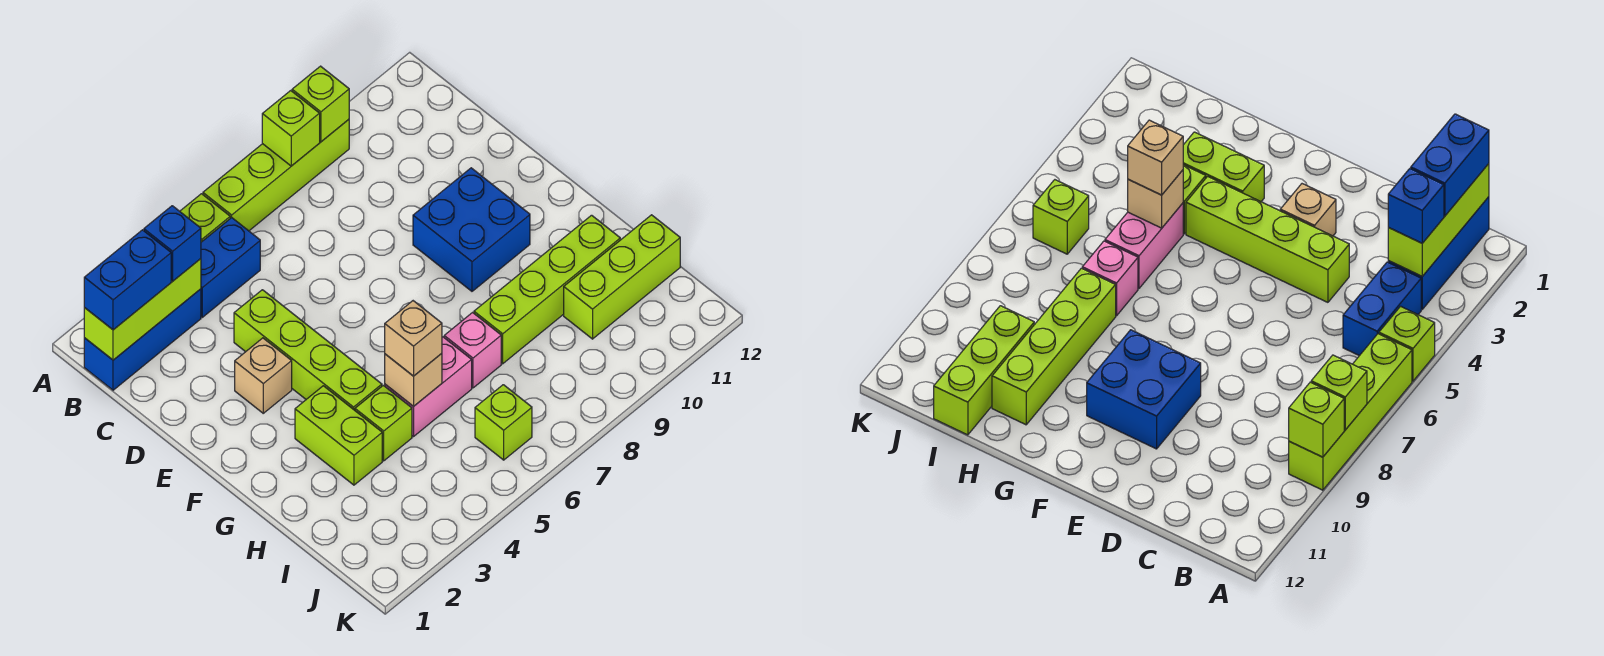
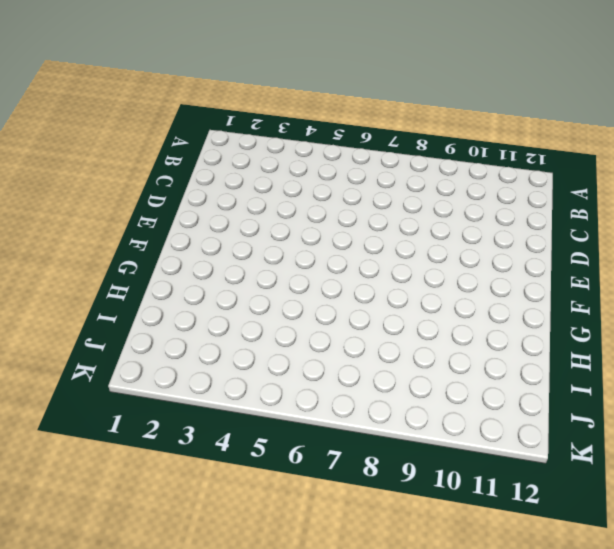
none -> lime 1x1 brick [180,194,230,242]
none -> lime 1x4 brick [203,119,349,231]
none -> blue 1x3 brick [84,289,201,390]

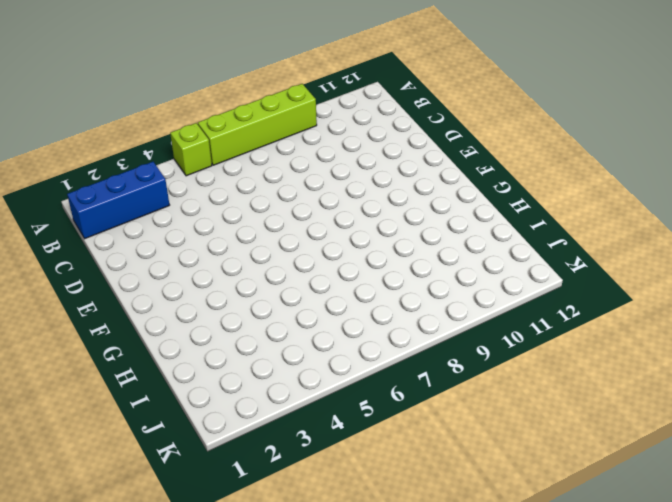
none -> blue 1x2 brick [201,218,260,317]
none -> lime 1x4 brick [234,290,382,410]
none -> tan 1x1 brick [235,338,292,413]

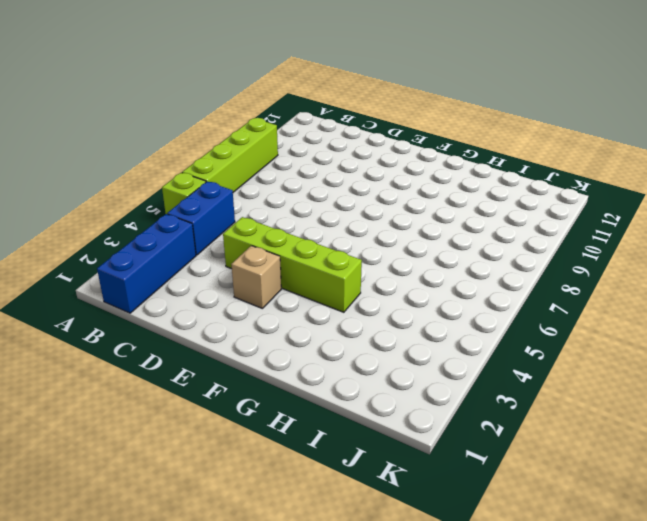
none -> blue 2x2 brick [413,168,530,291]
none -> lime 1x2 brick [295,386,382,485]
none -> lime 1x1 brick [355,385,412,461]

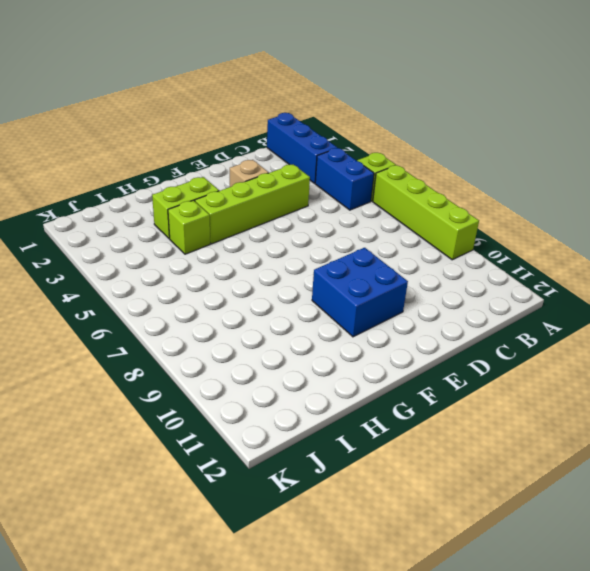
none -> pink 1x2 brick [385,337,472,437]
none -> pink 1x1 brick [444,313,501,388]
none -> lime 1x4 brick [474,215,620,364]

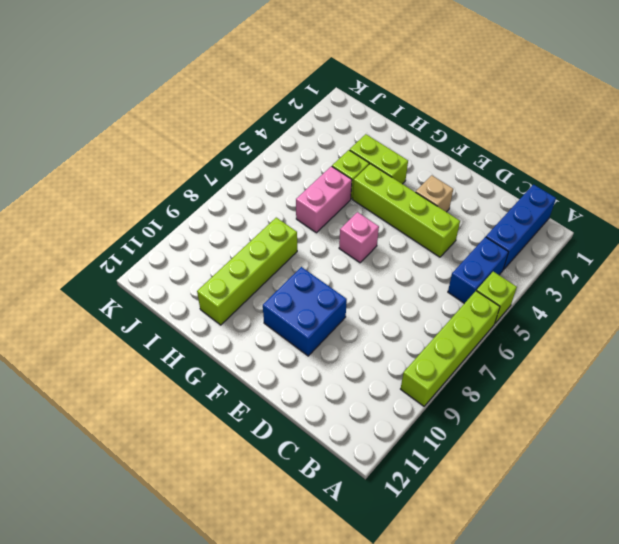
pink 1x1 brick [339,212,379,263] -> pink 1x1 brick moved to [444,313,501,388]
none -> lime 1x3 brick [564,215,680,339]
none -> lime 1x1 brick [475,385,532,460]
none -> lime 1x1 brick [262,91,320,166]

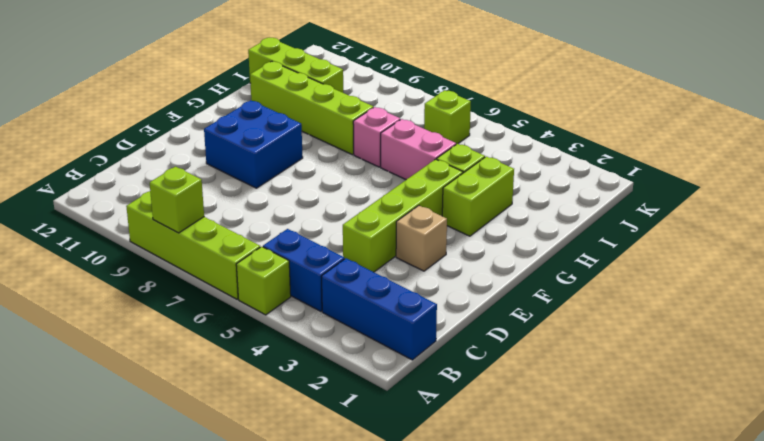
none -> lime 1x1 brick [292,66,349,142]
none -> lime 1x3 brick [84,259,201,360]
none -> tan 1x1 brick [385,353,442,406]

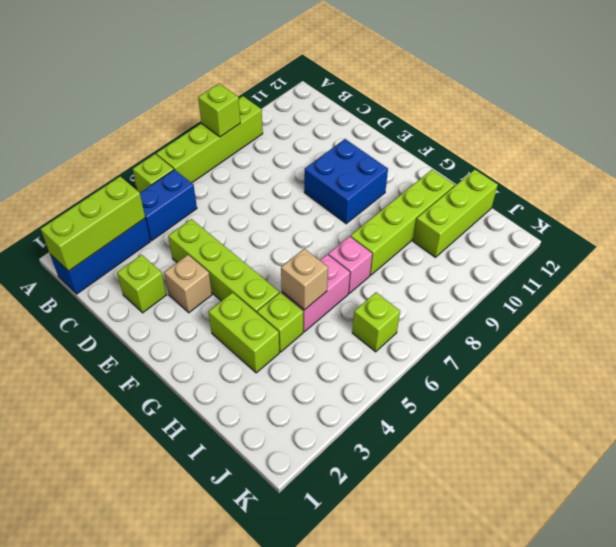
lime 1x1 brick [117,255,167,313] -> lime 1x1 brick moved to [292,66,349,142]
none -> blue 1x2 brick [84,230,171,330]
none -> blue 1x1 brick [144,206,201,281]
none -> tan 1x1 brick [385,301,442,376]

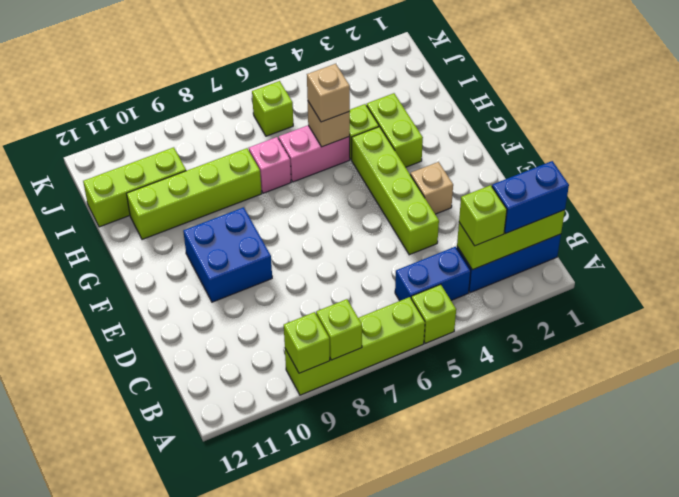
lime 1x1 brick [459,185,507,246] -> blue 1x1 brick [144,206,201,281]

